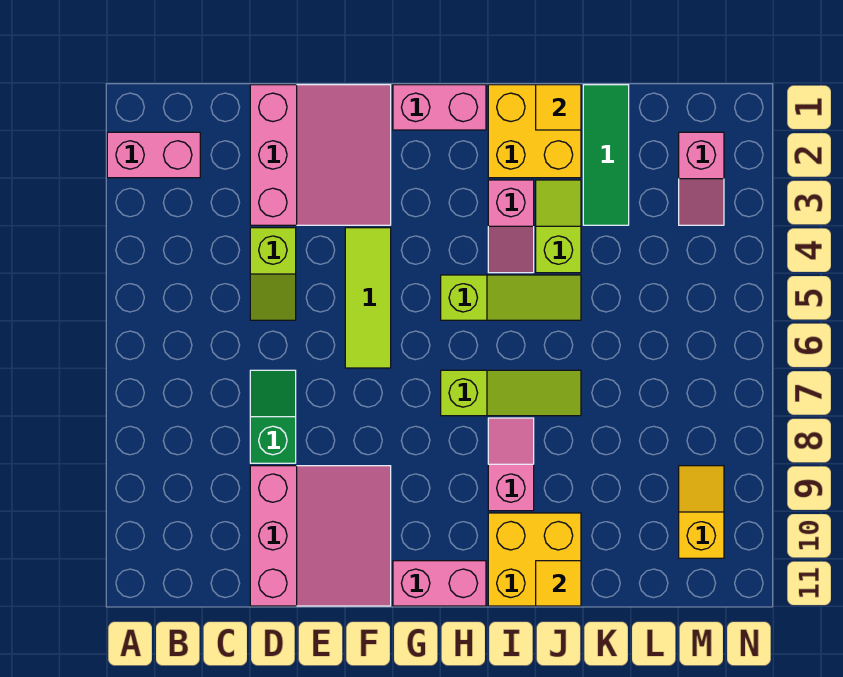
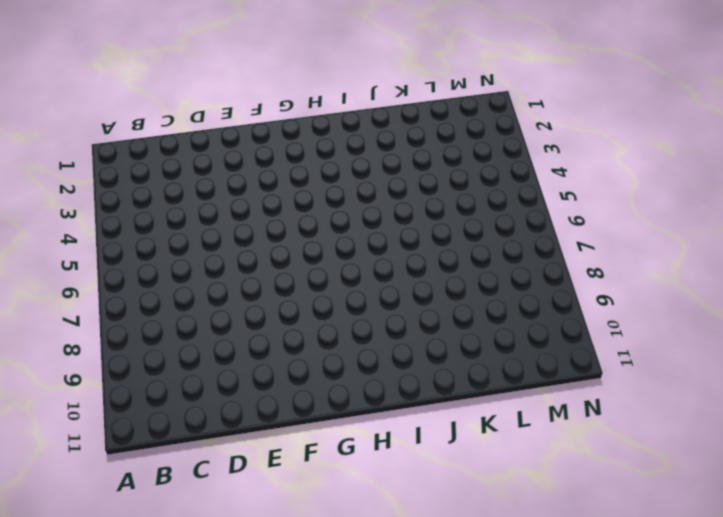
none -> pink 1x2 brick [107,132,200,178]
none -> pink 3x3 slope [250,85,391,225]
none -> lime 1x2 slope [250,228,296,320]

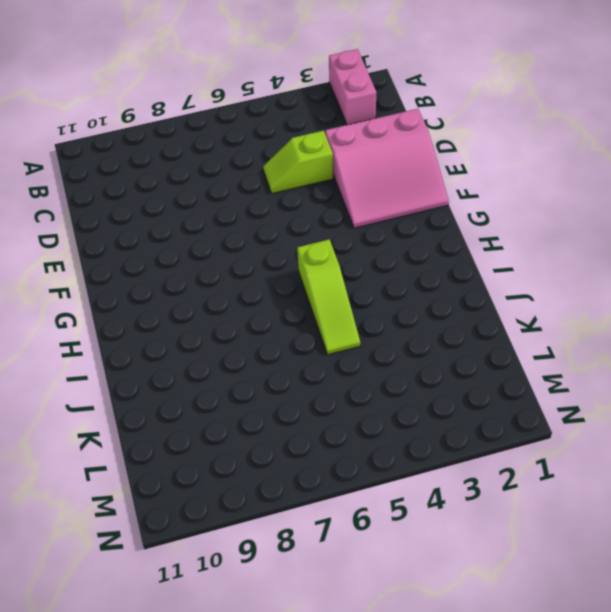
none -> green 1x2 slope [250,370,296,463]
none -> pink 3x3 slope [250,466,391,606]
none -> lime 1x3 tile [345,228,391,368]

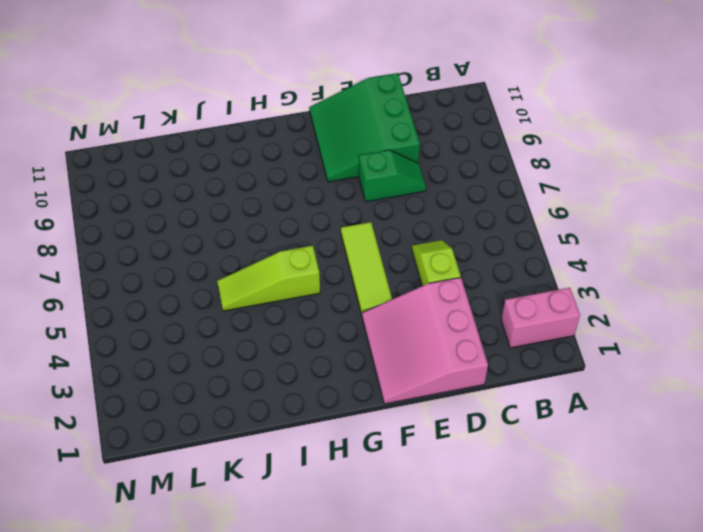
green 1x2 slope [359,150,426,202] -> green 1x2 slope turned to [250,370,296,463]
green 3x3 slope [309,73,420,182] -> pink 3x3 slope [250,466,391,606]
none -> pink 1x2 brick [393,85,486,130]
none -> pink 1x2 brick [393,561,486,606]
none -> lime 1x3 slope [441,370,581,416]

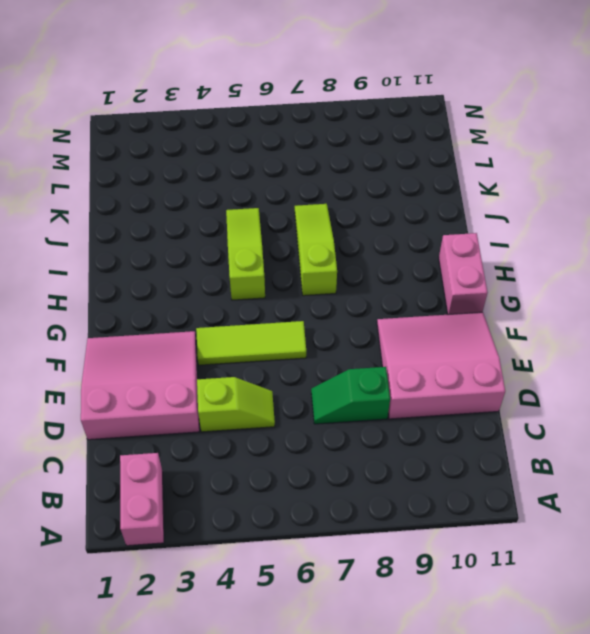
none -> pink 1x2 brick [393,85,486,130]
none -> yellow 2x2 brick [488,85,581,178]
none -> pink 1x2 slope [488,180,534,273]

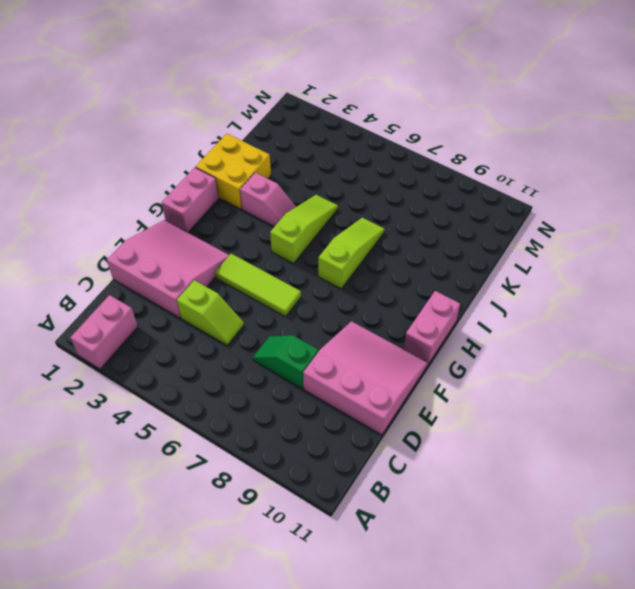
none -> pink 1x2 slope [488,418,534,511]
none -> yellow 2x2 brick [488,513,581,606]
none -> lime 1x2 slope [536,180,581,273]

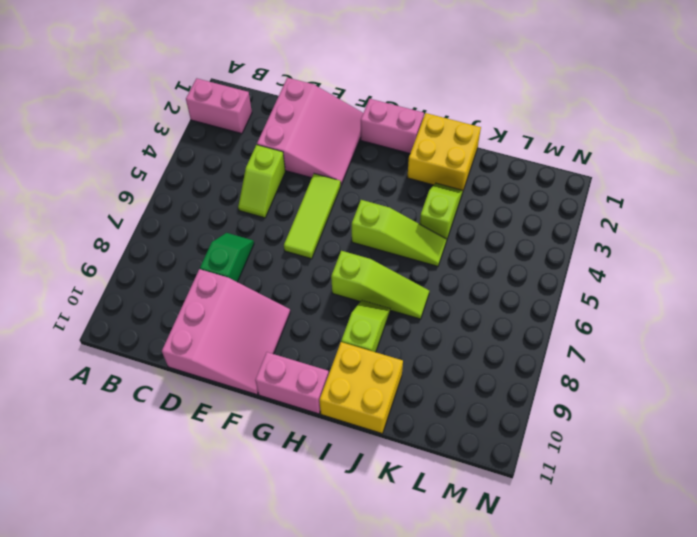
lime 1x2 slope [341,300,390,352] -> pink 1x2 slope [488,418,534,511]
none -> pink 1x2 slope [488,180,534,273]
none -> green 1x3 tile [583,85,629,225]
none -> pink 1x2 slope [679,132,724,225]

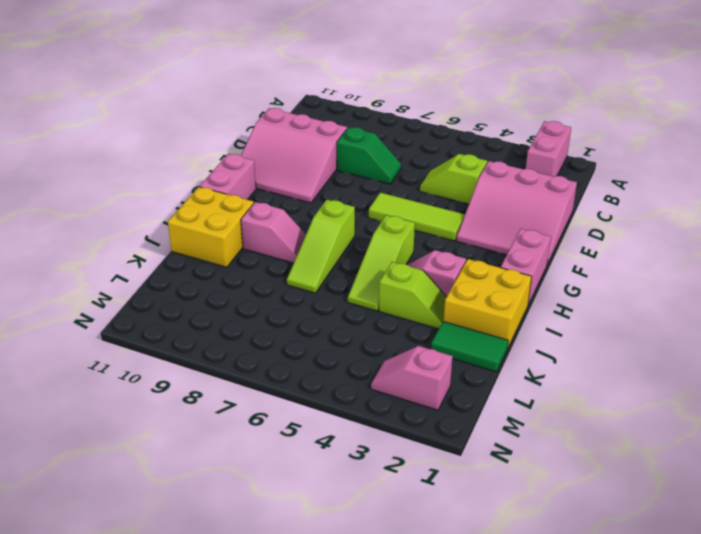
green 1x2 tile [431,321,508,372] -> green 1x3 tile [583,85,629,225]
none -> yellow 1x2 slope [679,466,724,558]
none -> yellow 1x1 tile [536,85,581,130]
none -> yellow 1x1 tile [536,561,581,606]

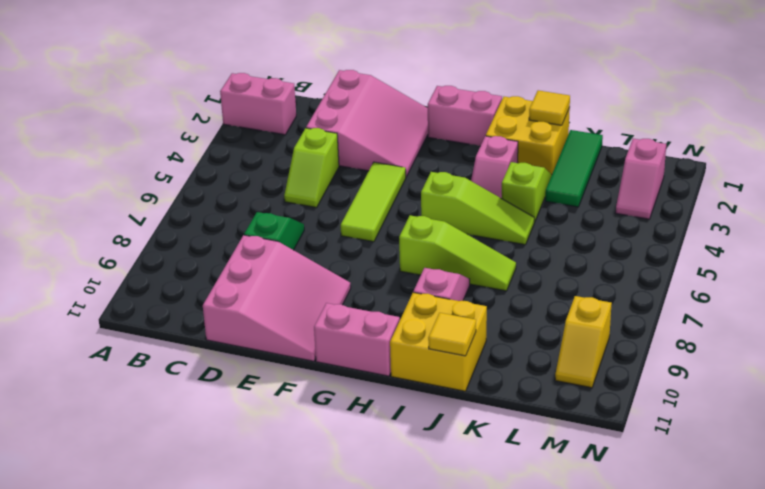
yellow 1x2 slope [555,296,612,388] -> yellow 1x2 slope turned to [679,466,724,558]

